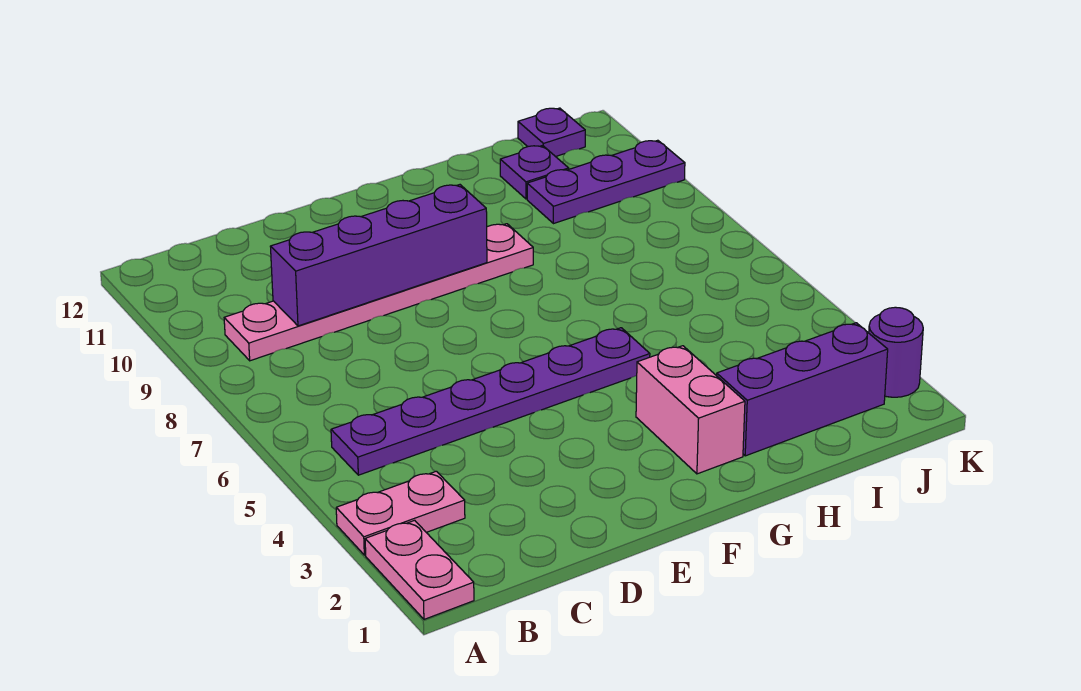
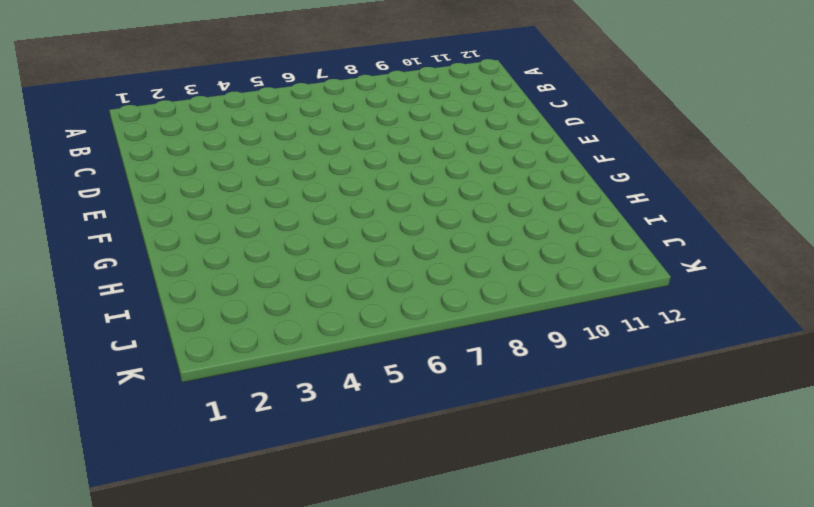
none -> pink 1x2 plate [365,520,474,619]
none -> pink 1x2 plate [336,471,465,555]

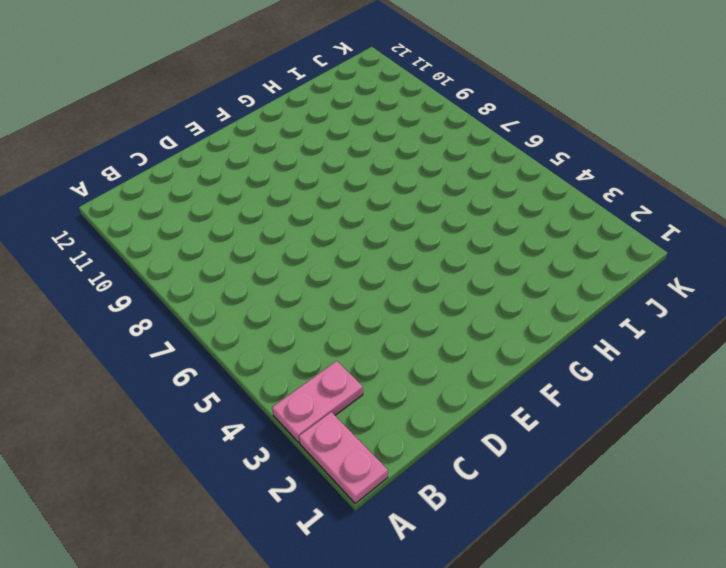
none -> purple 1x6 plate [331,328,650,475]
none -> pink 1x6 plate [224,224,533,361]

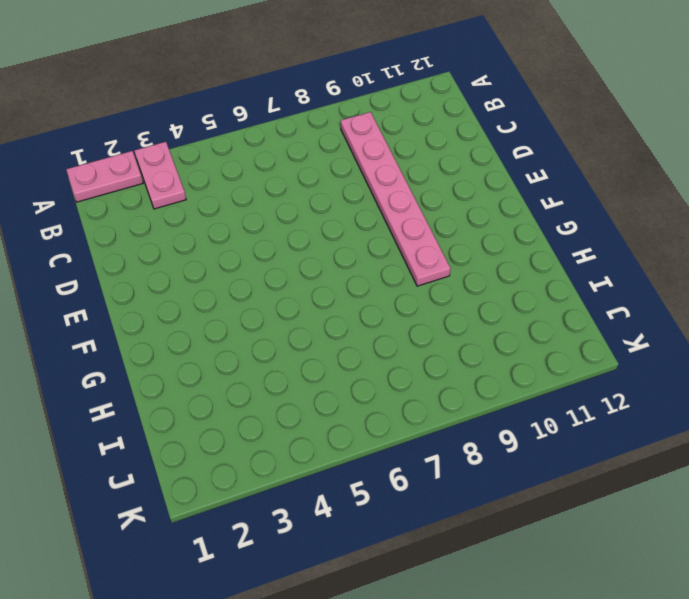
none -> purple 1x6 plate [331,328,650,475]
none -> pink 1x2 brick [636,346,745,474]

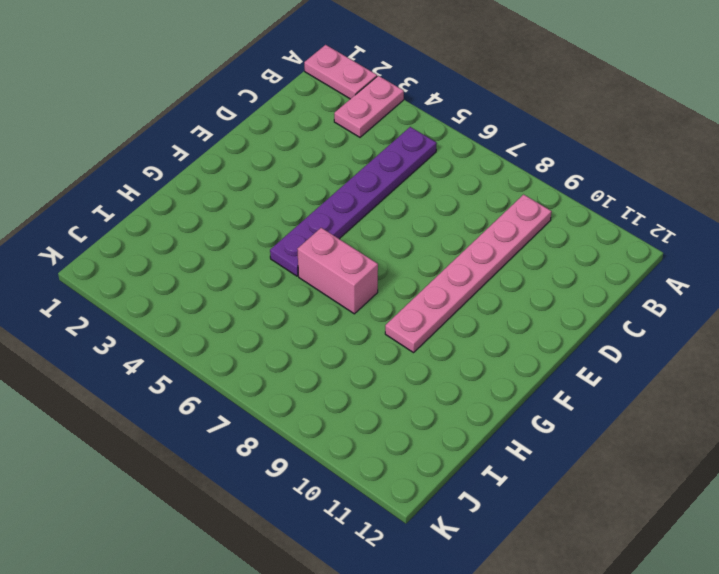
pink 1x2 brick [297,228,378,314] -> pink 1x2 brick moved to [636,346,745,474]
none -> purple 1x3 brick [717,323,888,456]
none -> purple 1x3 plate [527,140,685,224]

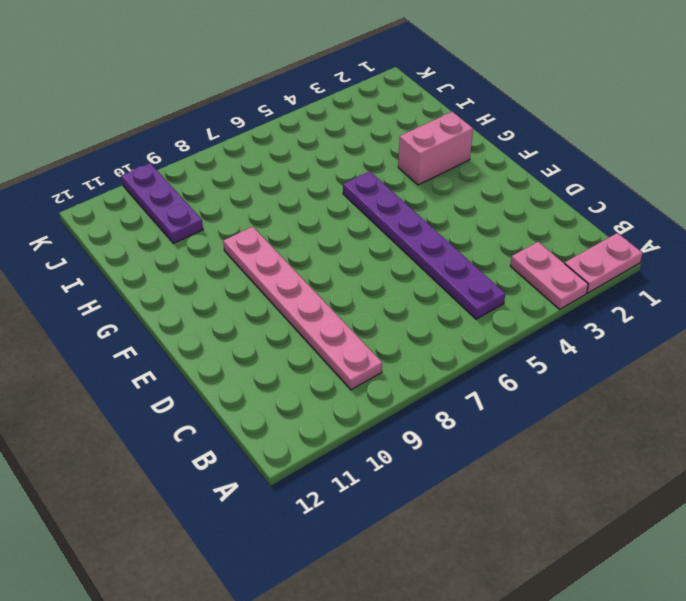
none -> purple 1x3 brick [717,323,888,456]
none -> purple 1x1 plate [500,146,569,199]

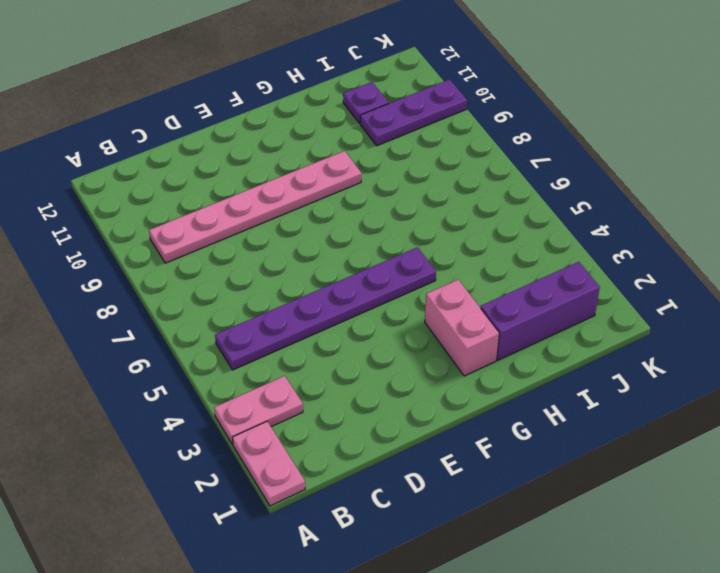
none -> purple 1x1 plate [518,108,585,157]
none -> purple 1x1 round brick [869,307,923,397]

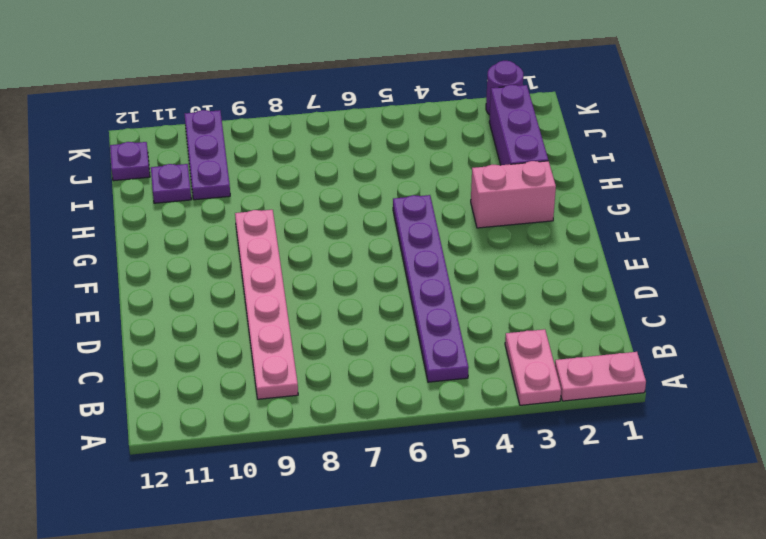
none -> purple 1x4 brick [270,185,487,326]

